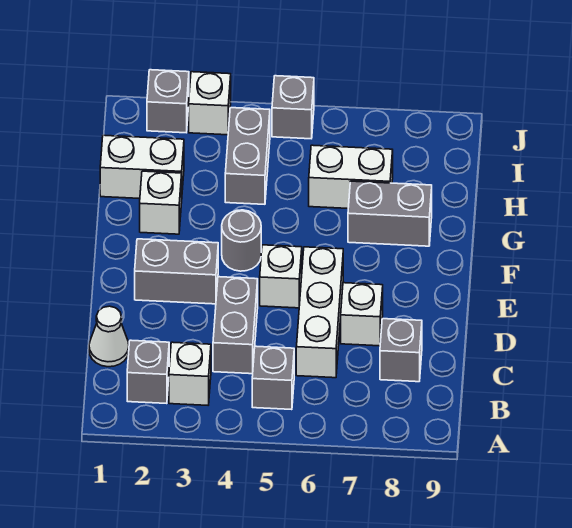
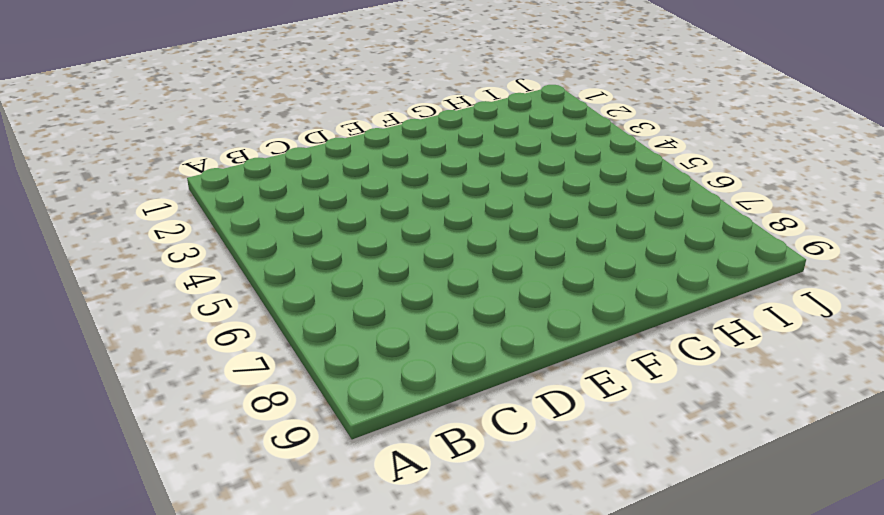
none -> grey 1x1 brick [127,340,169,404]
none -> white 1x1 brick [169,342,211,405]
none -> grey 1x1 brick [252,346,294,410]

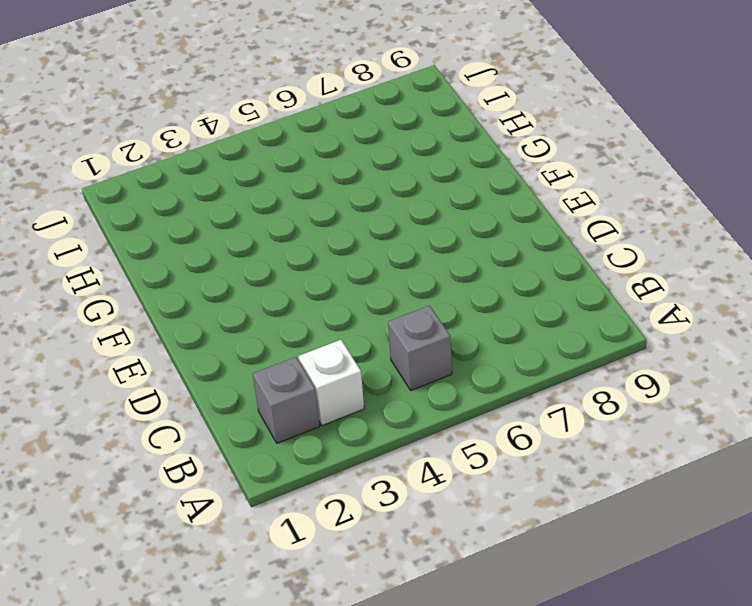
none -> white 1x1 cone [89,306,129,367]
none -> grey 1x2 brick [213,277,258,374]
none -> white 1x3 brick [296,247,343,378]

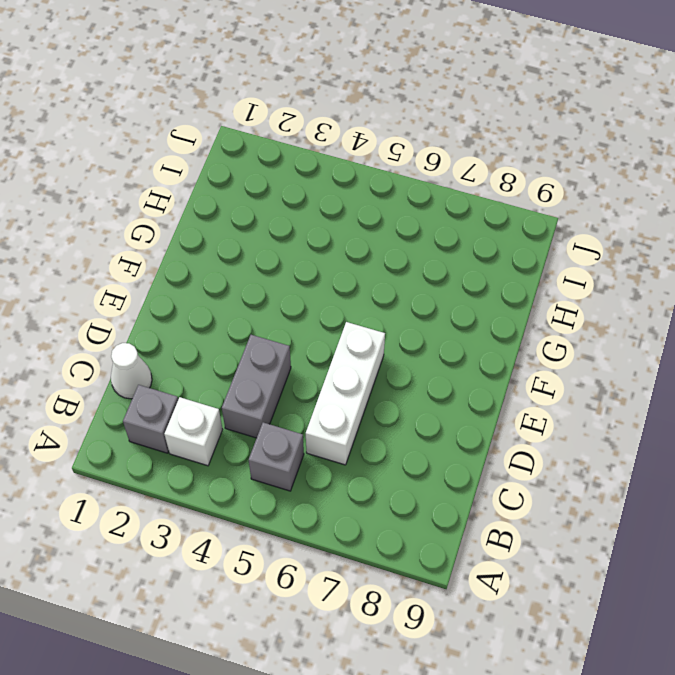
none -> grey 1x1 brick [380,319,422,382]
none -> white 1x1 brick [341,283,383,346]
none -> grey 1x2 brick [135,239,218,304]

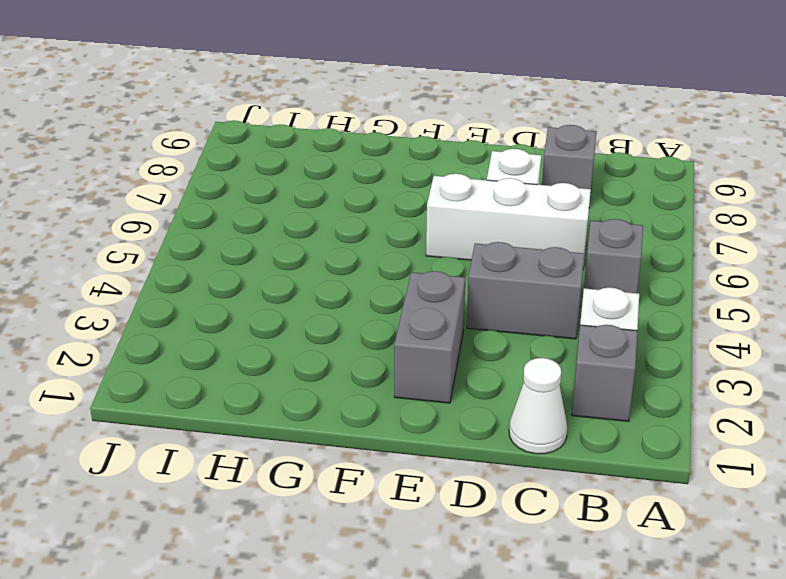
none -> white 1x1 brick [260,245,302,308]
none -> grey 1x1 round brick [222,210,261,271]
none -> white 1x1 brick [140,171,182,234]

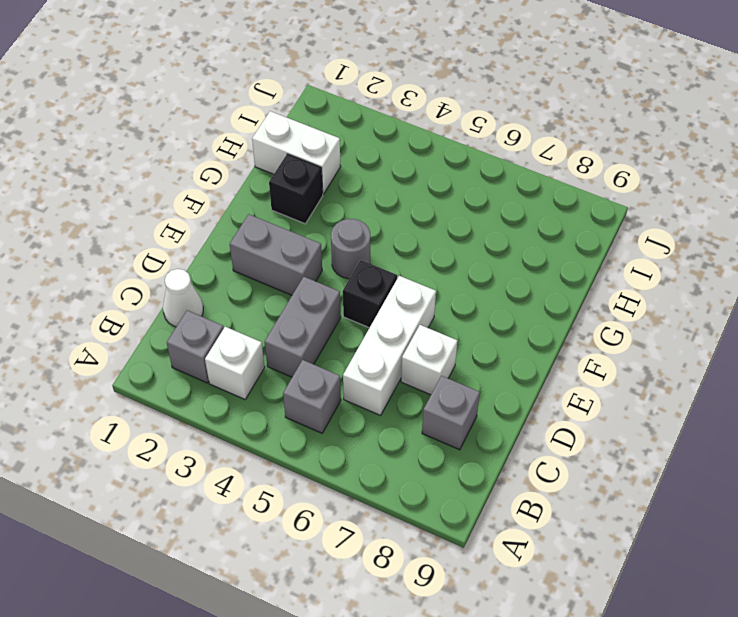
black 1x1 brick [343,260,397,328] -> white 1x1 brick [260,245,302,308]
black 1x1 brick [269,154,323,224] -> white 1x1 brick [140,171,182,234]
none -> grey 1x2 brick [348,181,432,246]
none -> grey 1x2 brick [225,108,270,204]
none -> white 1x2 brick [309,145,393,208]

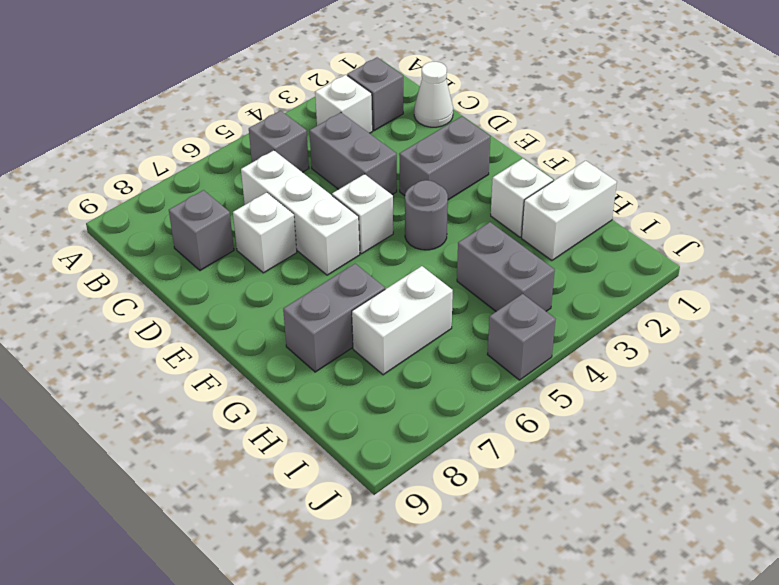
none -> grey 1x1 brick [147,70,189,133]
none -> white 1x1 brick [189,72,231,135]

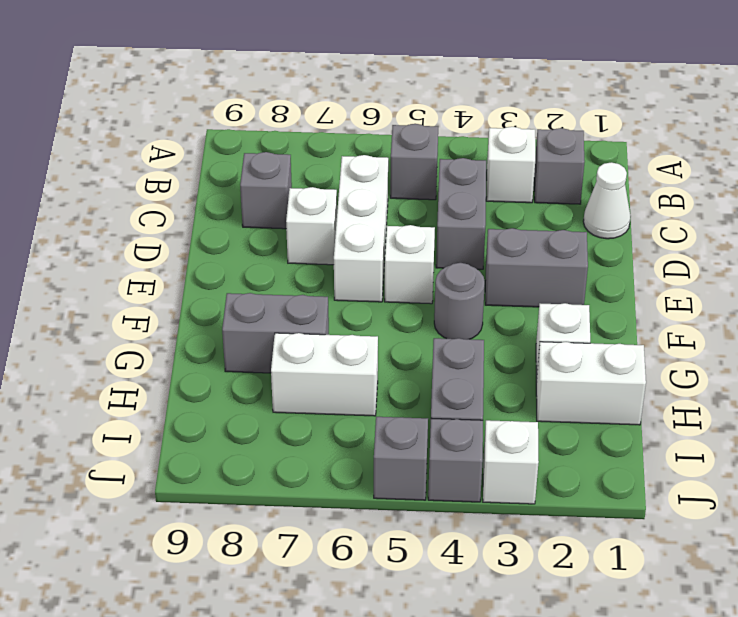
grey 1x1 brick [428,419,483,502] -> grey 1x1 brick moved to [147,70,189,133]

